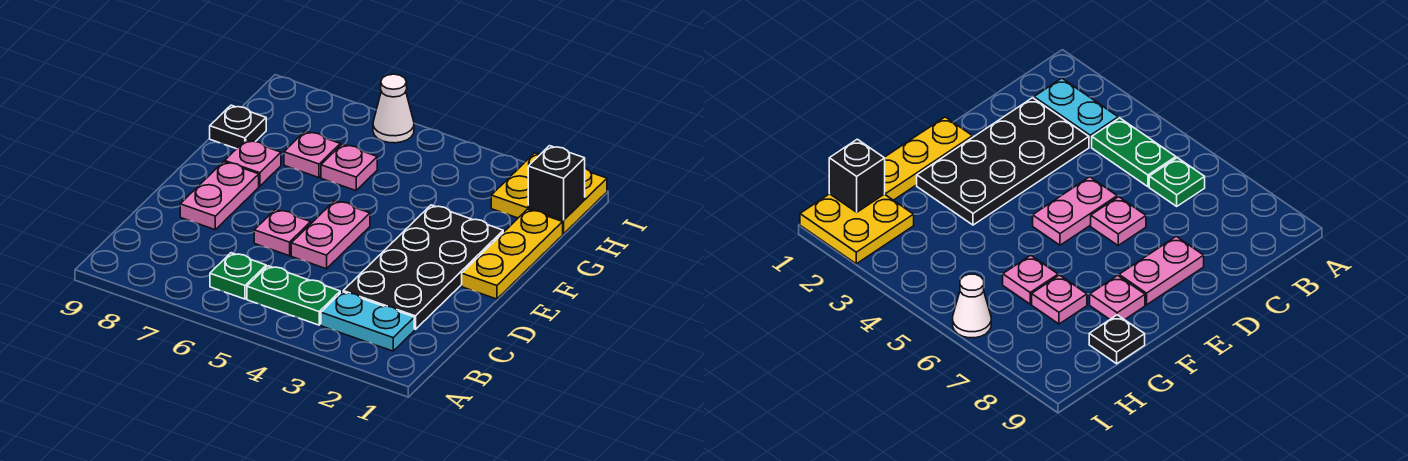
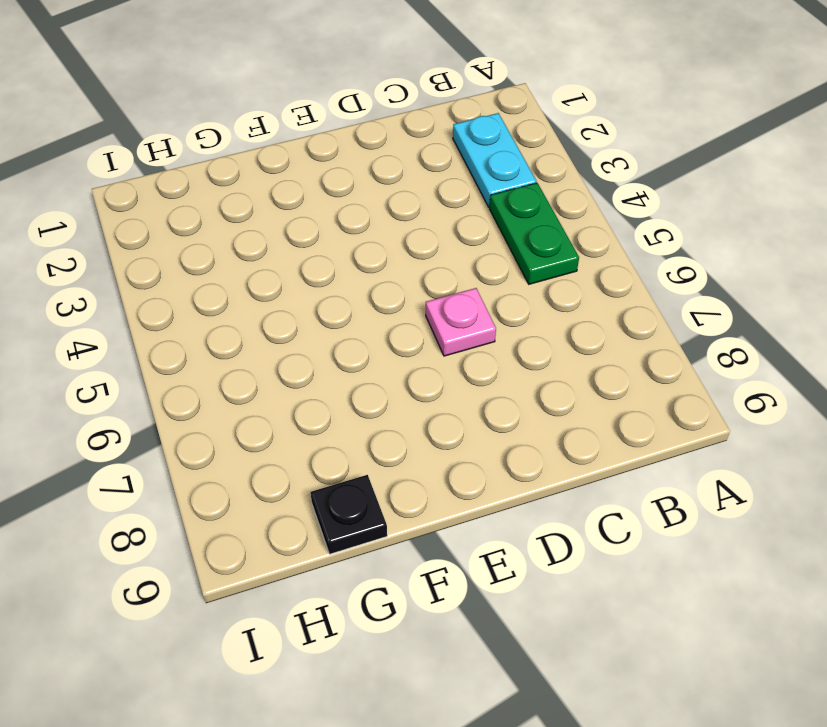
none -> green 1x1 plate [210,253,266,299]
none -> black 2x4 plate [343,205,503,329]
none -> pink 1x2 plate [291,201,370,269]

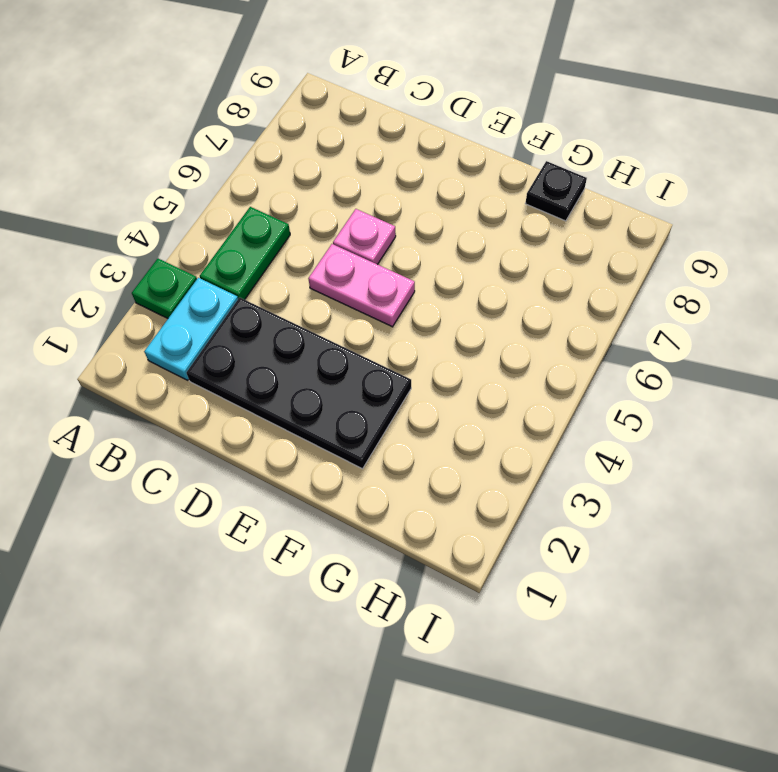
green 1x1 plate [132,259,197,318] -> green 1x1 plate moved to [210,253,266,299]
none -> pink 1x2 plate [180,162,259,230]
none -> yellow 1x3 plate [462,209,563,299]
none -> pink 1x1 plate [225,140,281,186]

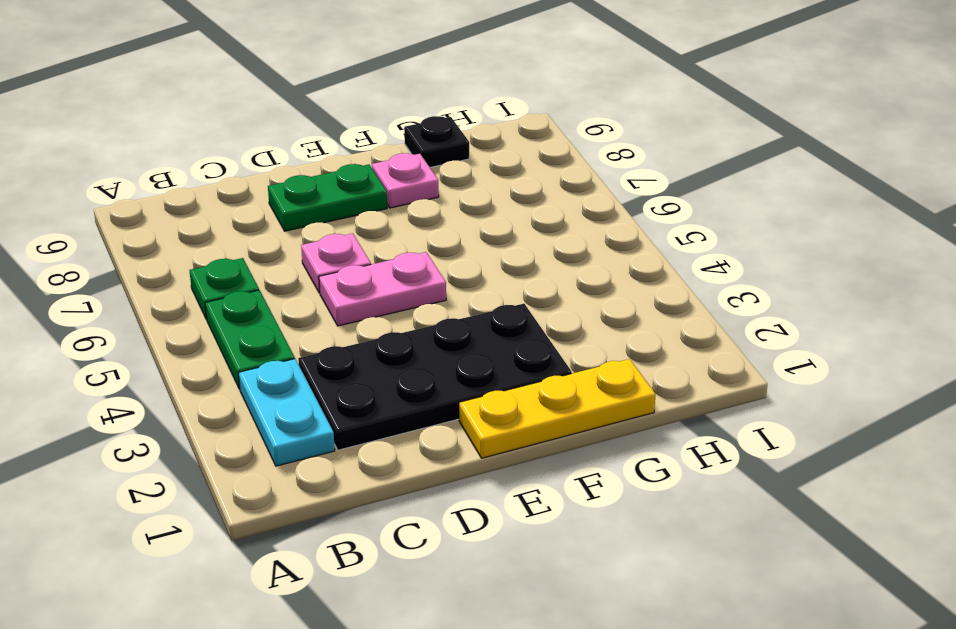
green 1x2 plate [268,164,387,231] -> pink 1x2 plate [180,162,259,230]
none -> pink 1x1 plate [321,144,377,191]
none -> pink 1x1 plate [284,131,340,178]
none -> yellow 2x2 plate [491,153,607,234]

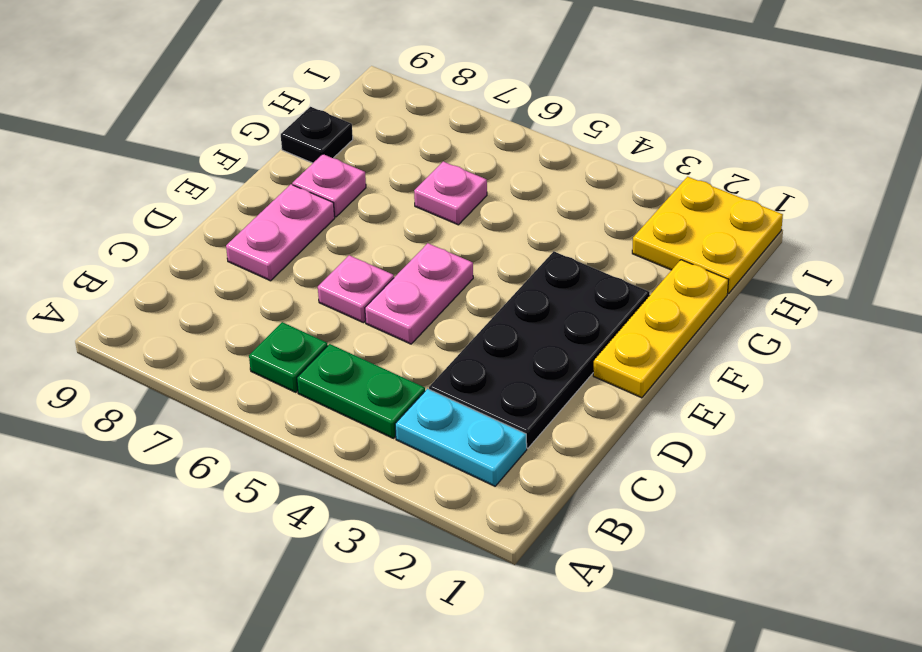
none -> pink 1x1 plate [284,131,340,178]
none -> white 1x1 cone [373,74,414,143]
none -> black 1x1 brick [528,146,585,220]

